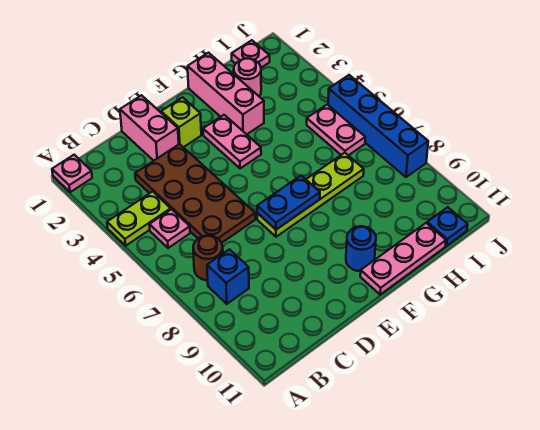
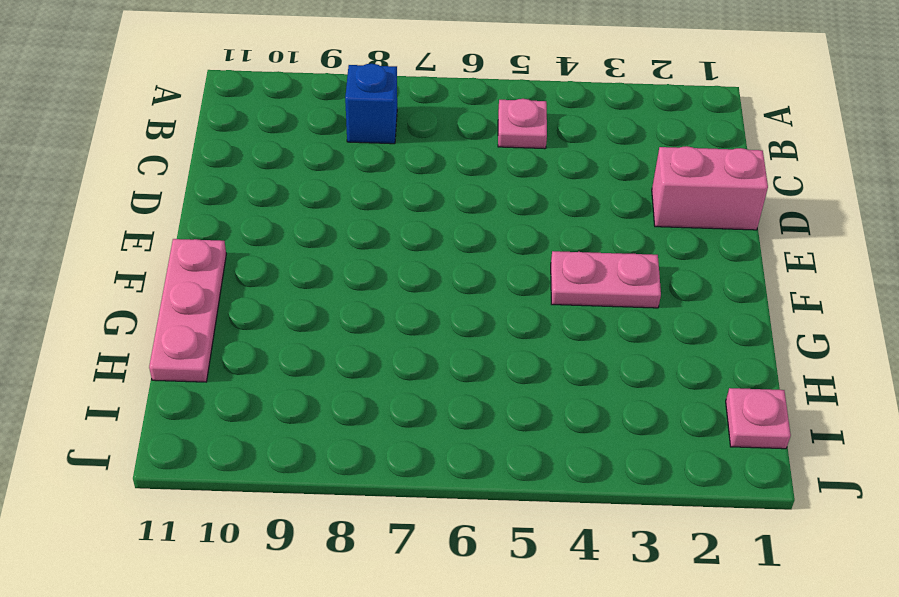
none -> pink 1x1 plate [52,155,92,192]
none -> lime 1x2 plate [107,192,171,246]
none -> brown 1x1 round brick [193,235,223,280]

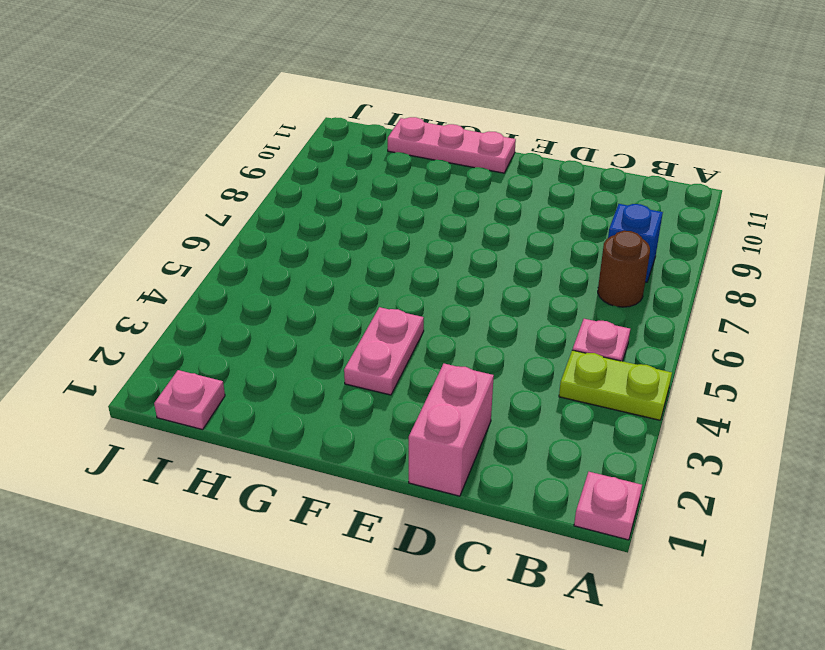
none -> brown 2x4 plate [135,144,255,243]
none -> lime 1x1 brick [161,97,201,147]
none -> lime 1x4 plate [257,153,364,237]

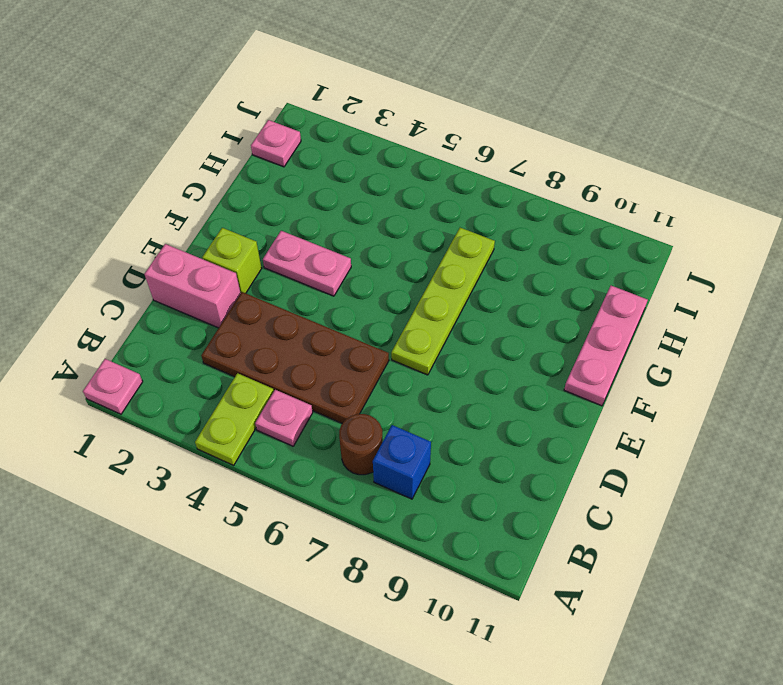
none -> blue 1x1 round brick [346,226,376,271]
none -> pink 1x3 brick [188,53,264,134]
none -> pink 1x1 round brick [234,59,261,96]

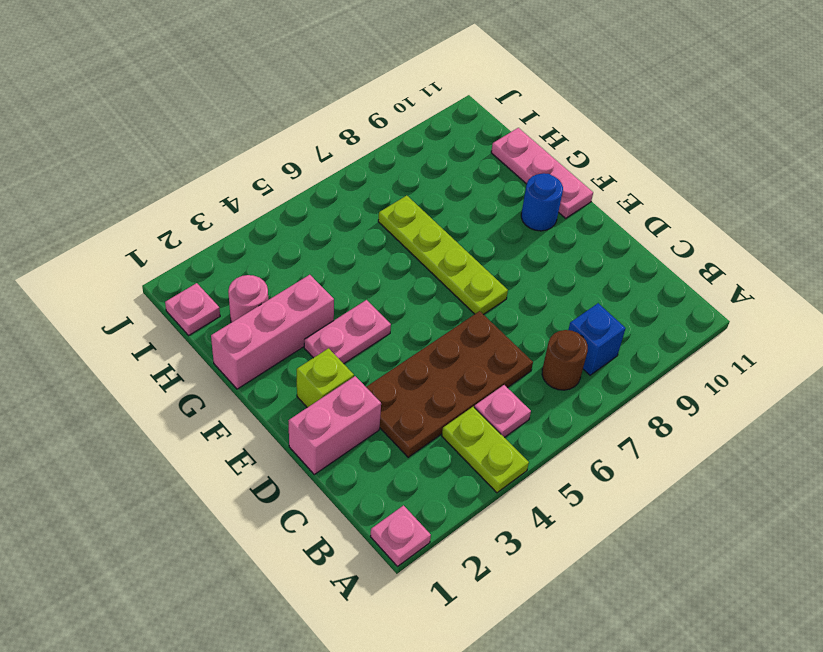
none -> pink 1x2 plate [307,105,365,155]
none -> blue 1x1 plate [427,207,468,246]
none -> blue 1x4 brick [328,75,428,177]

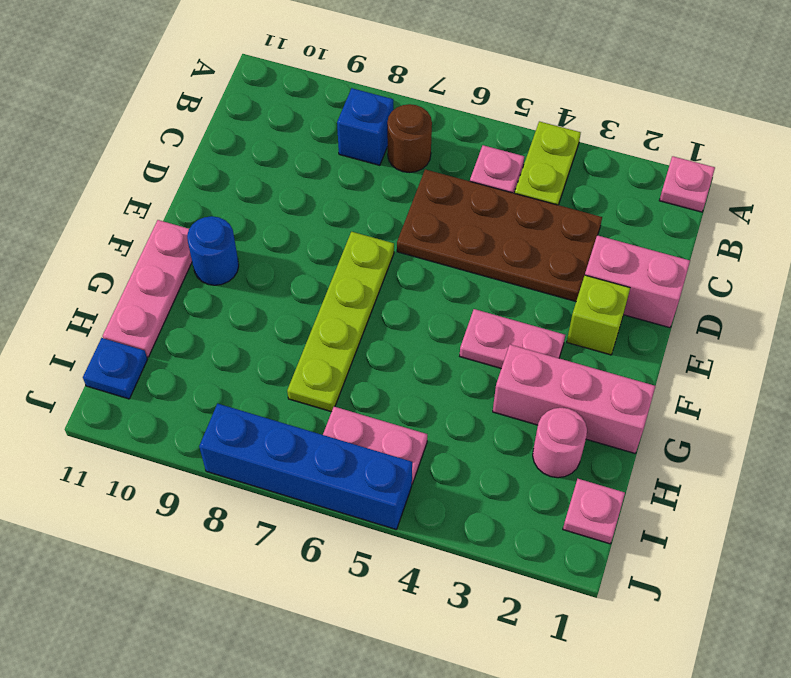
none -> blue 1x2 plate [257,176,320,230]

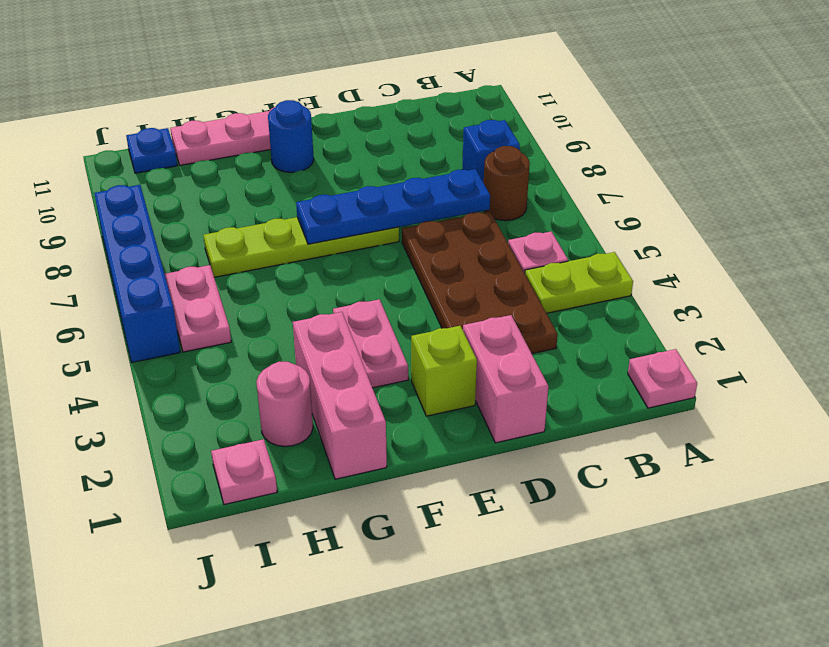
blue 1x4 plate [296,169,490,244] -> blue 1x2 plate [257,176,320,230]

